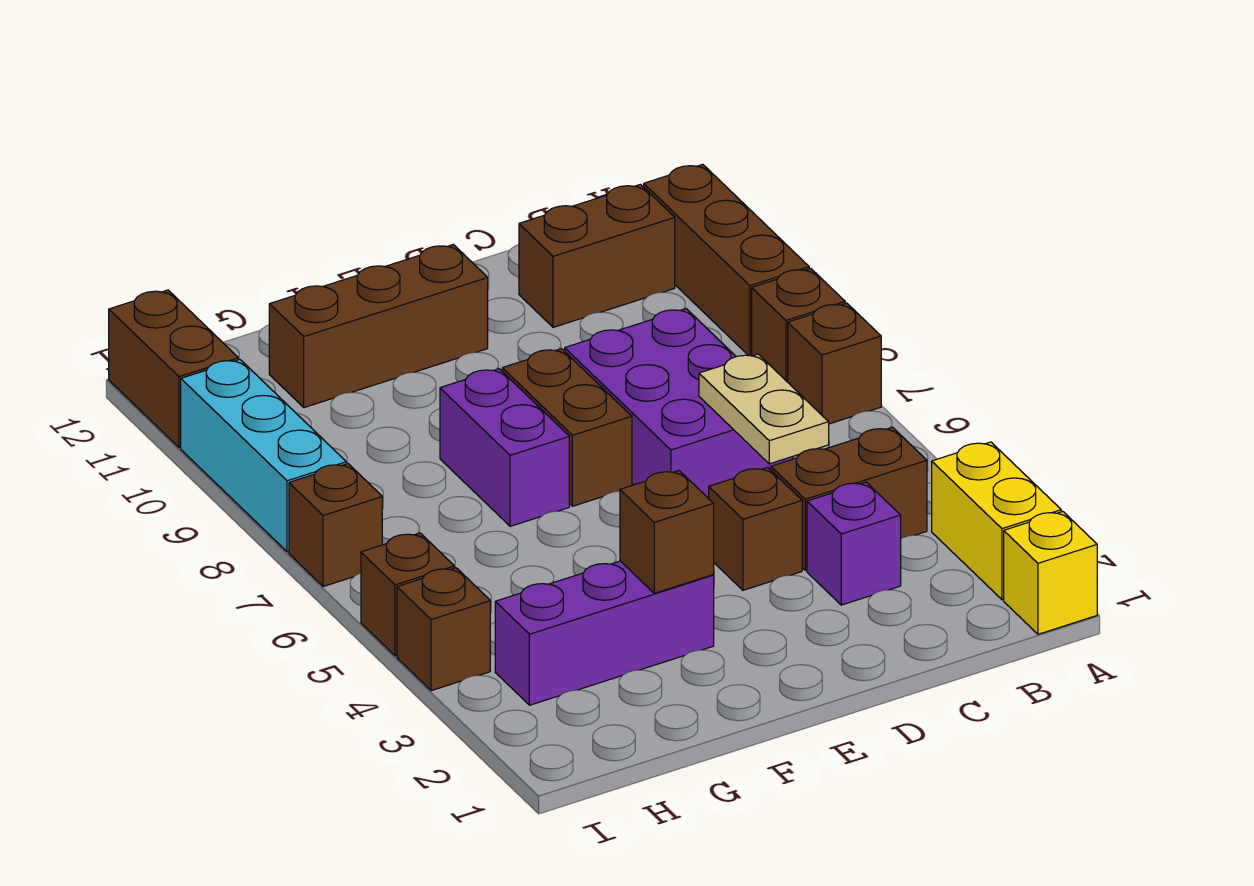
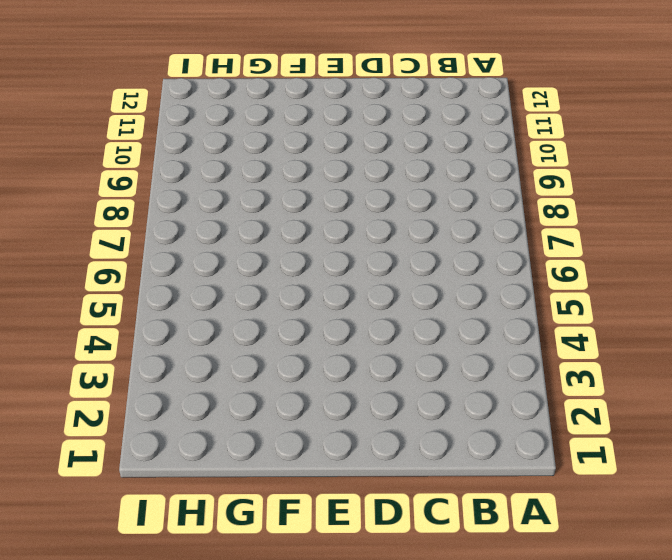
none -> yellow 1x1 brick [1004,511,1097,634]
none -> yellow 1x2 brick [932,442,1061,600]
none -> brown 1x1 brick [788,303,881,424]

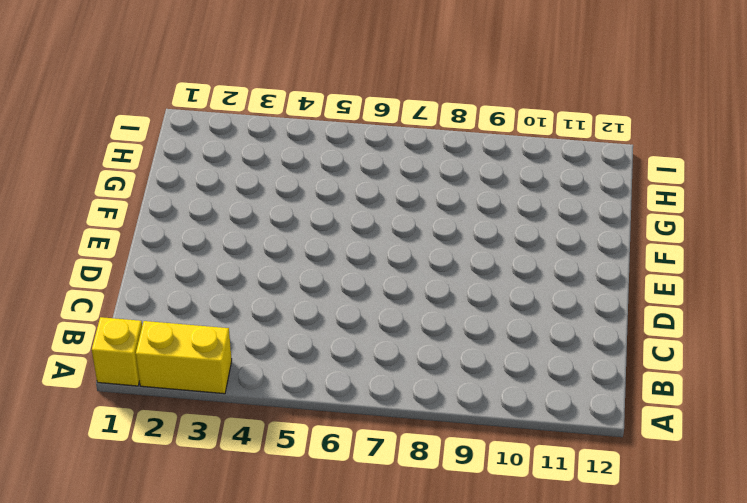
none -> brown 1x1 brick [788,303,881,424]
none -> brown 1x1 brick [752,269,845,382]
none -> brown 1x3 brick [644,164,809,356]

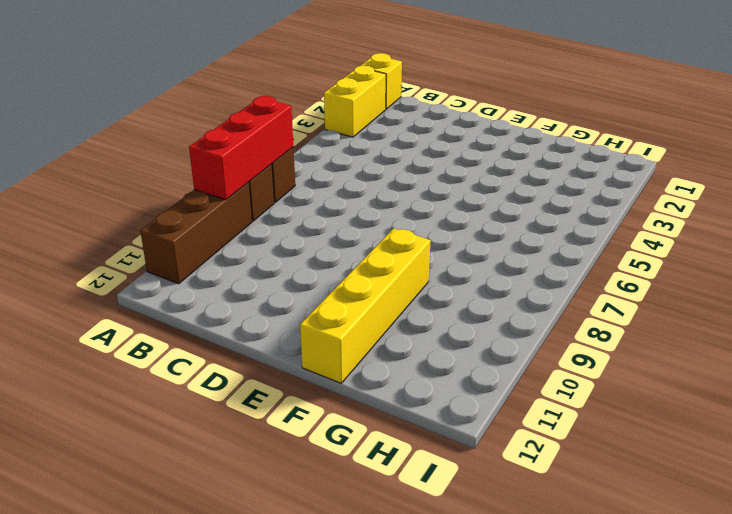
red 1x3 brick [189,96,293,200] -> none
yellow 1x4 brick [300,228,431,383] -> brown 1x3 brick [269,245,488,408]
none -> brown 1x2 brick [771,427,927,570]
none -> brown 1x2 brick [519,184,675,327]
none -> purple 1x1 brick [807,482,901,605]

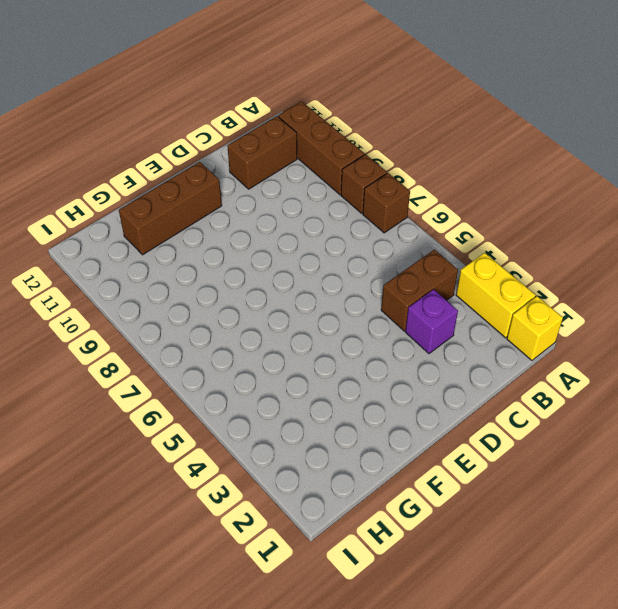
none -> purple 2x3 brick [565,309,793,499]
none -> brown 1x1 brick [709,467,802,590]
none -> brown 1x2 brick [502,349,632,506]

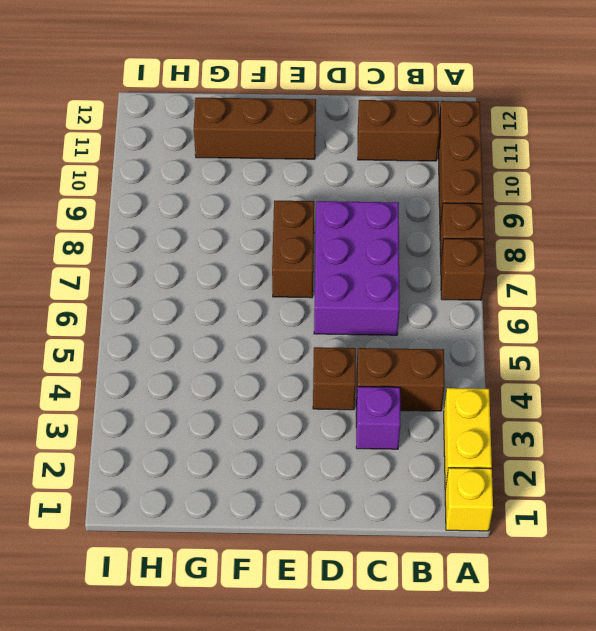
none -> purple 1x3 brick [495,561,714,705]
none -> purple 1x2 brick [440,369,569,526]
none -> brown 1x1 brick [397,568,490,691]

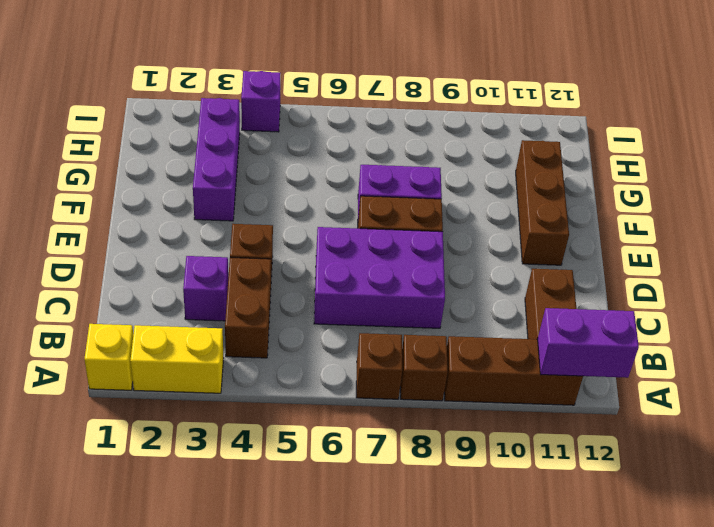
purple 1x2 brick [538,308,639,378] -> none
purple 1x1 brick [241,71,281,132] -> brown 1x1 brick [397,568,490,691]
none -> brown 1x1 brick [361,533,454,656]
none -> brown 1x1 brick [289,464,382,587]
none -> cyan 1x3 brick [181,359,346,552]

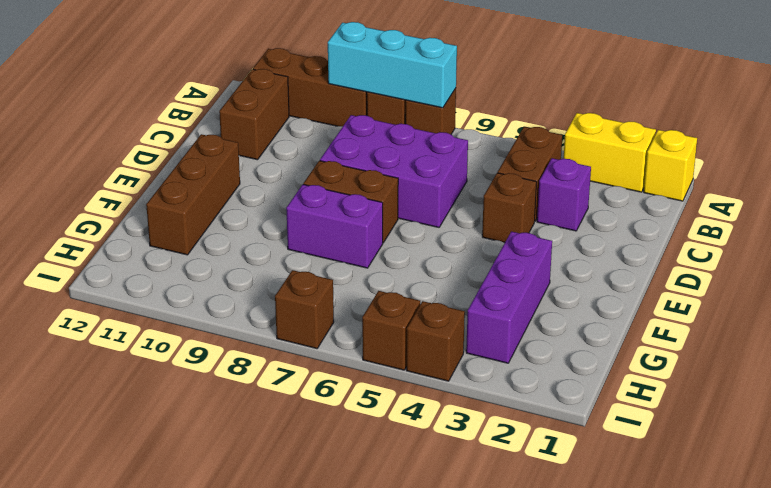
cyan 1x3 brick [328,22,457,108] -> cyan 1x3 brick moved to [181,359,346,552]
none -> brown 1x2 brick [109,290,238,448]
none -> tan 1x2 plate [699,354,829,464]
none -> brown 1x1 brick [620,471,714,593]

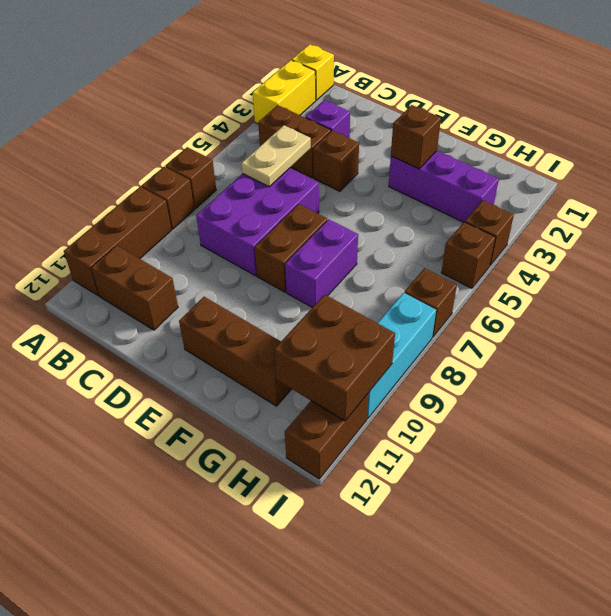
brown 2x2 brick [274,295,395,421] -> none

